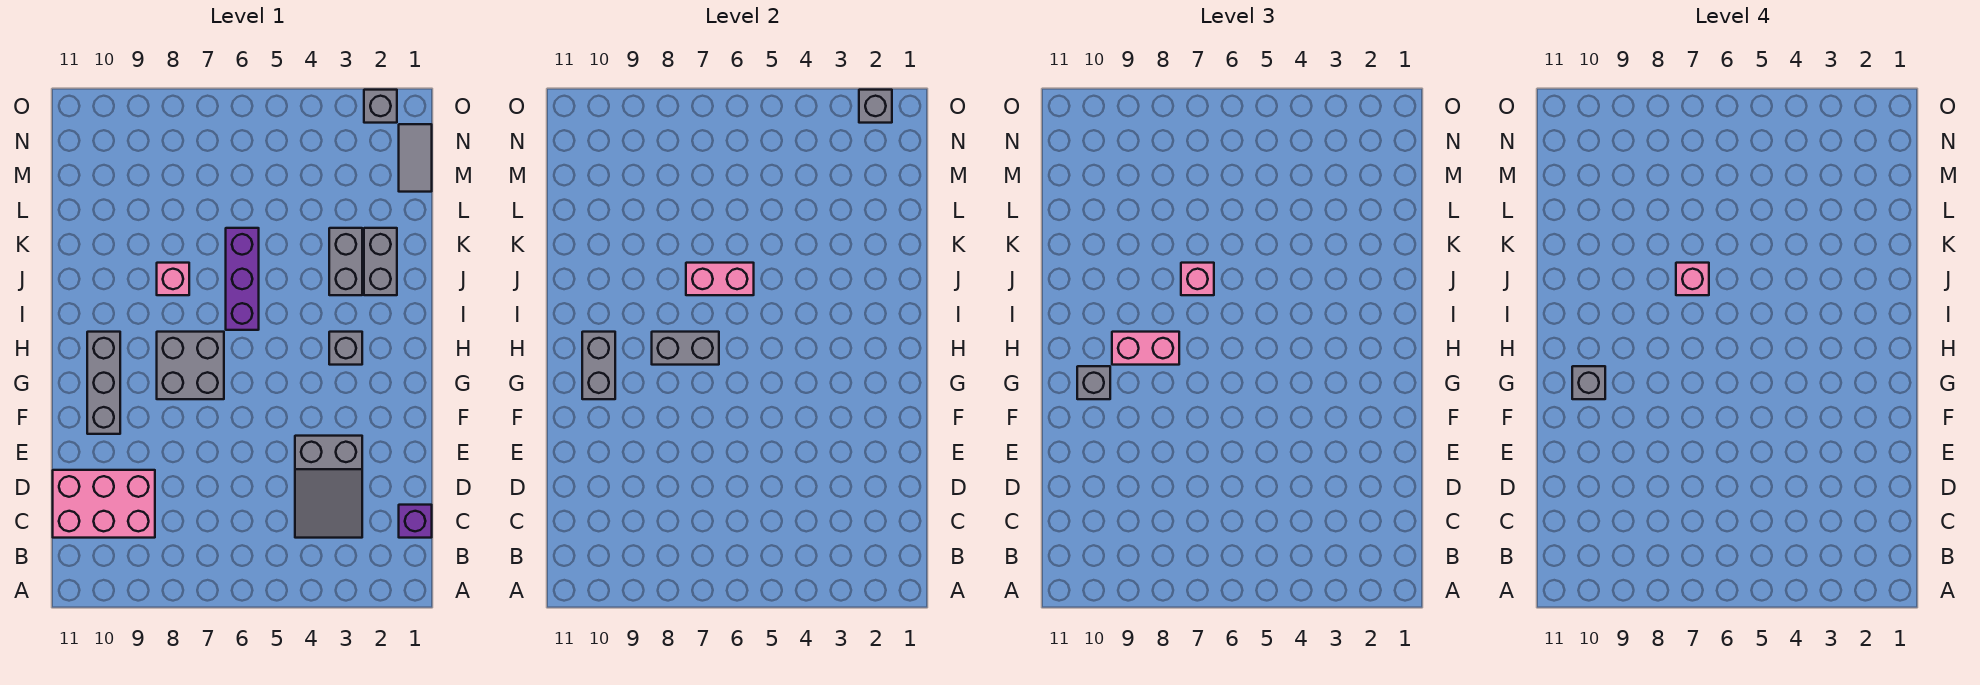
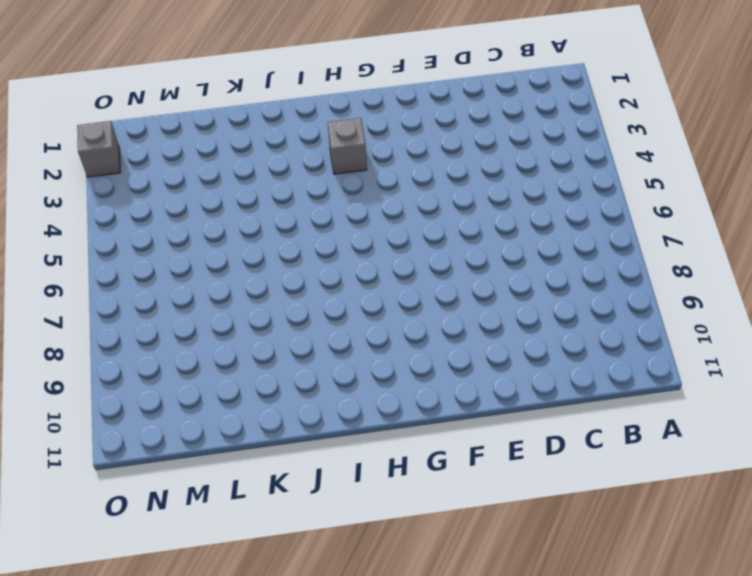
none -> purple 1x1 brick [399,505,432,538]
none -> grey 2x3 slope [295,436,362,538]
none -> pink 2x3 brick [53,470,155,538]

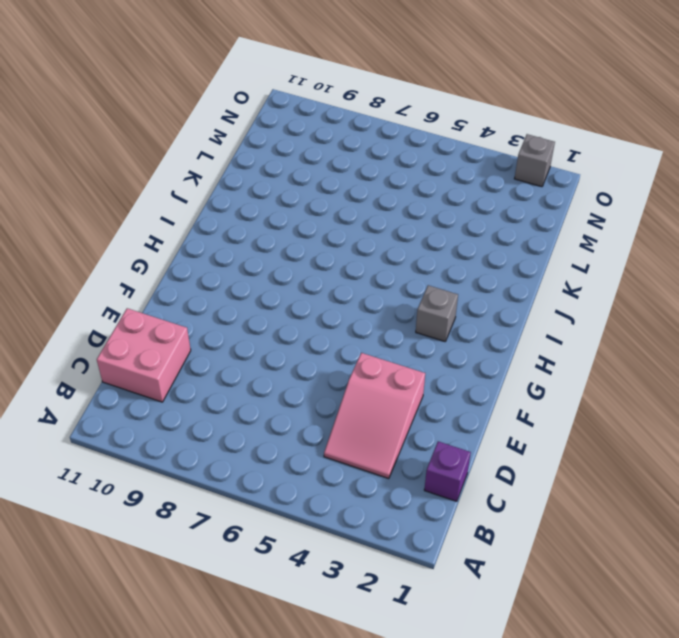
pink 2x3 slope [324,353,425,479] -> grey 2x3 slope [295,436,362,538]
pink 2x2 brick [97,308,191,402] -> pink 2x3 brick [53,470,155,538]
none -> grey 1x3 brick [87,332,120,434]
none -> grey 2x2 brick [157,332,224,399]
none -> purple 1x3 brick [226,228,259,330]

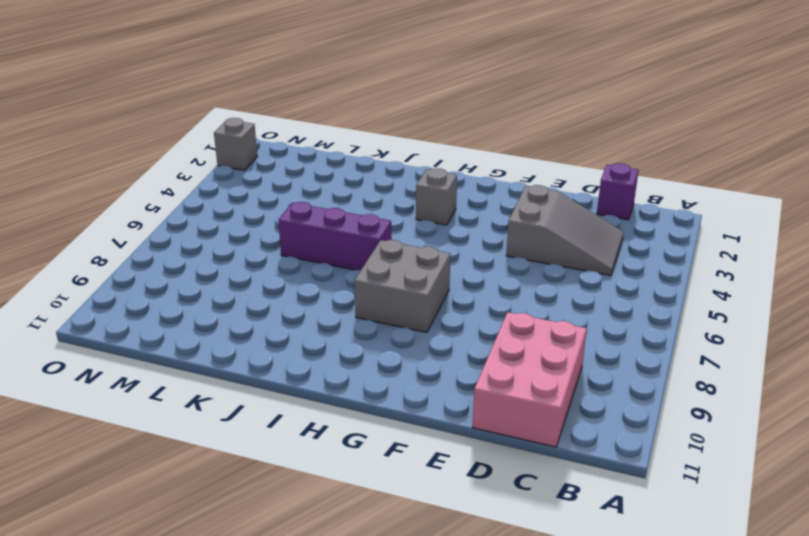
none -> grey 1x3 brick [87,332,120,434]
none -> grey 1x2 brick [364,228,397,295]
none -> grey 1x2 brick [329,228,362,295]

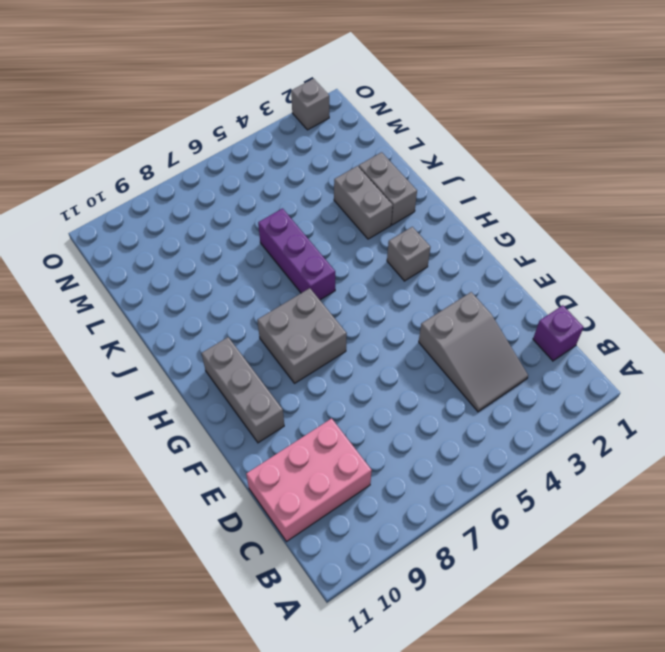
none -> pink 1x1 brick [157,263,189,295]
none -> grey 1x2 tile [399,124,432,192]
none -> grey 1x2 brick [582,332,615,399]

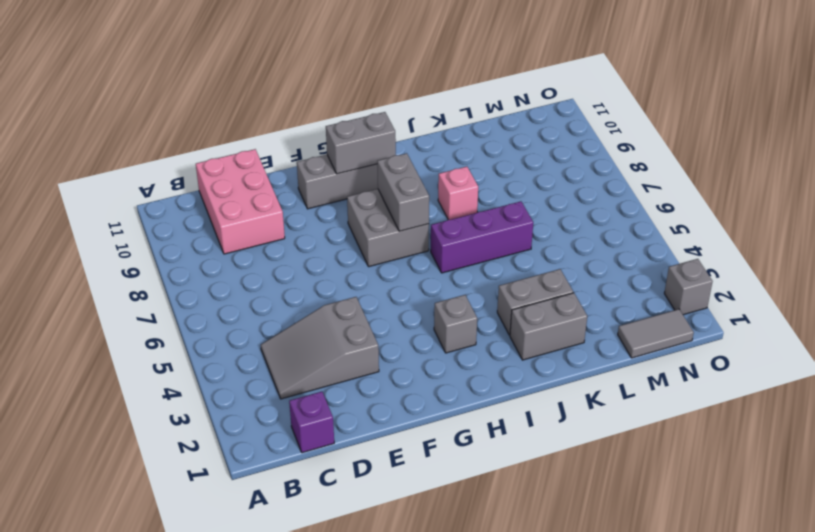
none -> pink 1x2 brick [686,263,754,295]
none -> grey 1x1 brick [859,90,892,123]
none -> grey 1x1 brick [1077,366,1110,399]

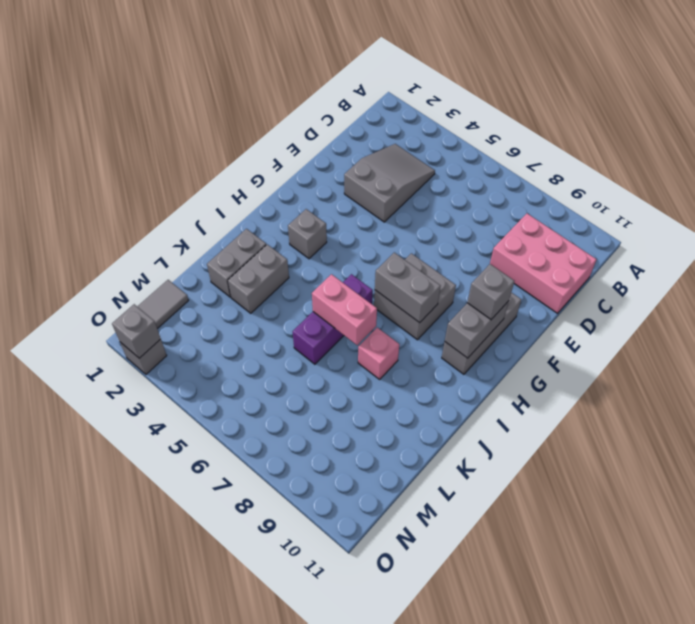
none -> purple 1x1 brick [399,505,432,538]
none -> pink 1x2 brick [1112,332,1179,365]
none -> pink 1x1 brick [1181,263,1214,295]

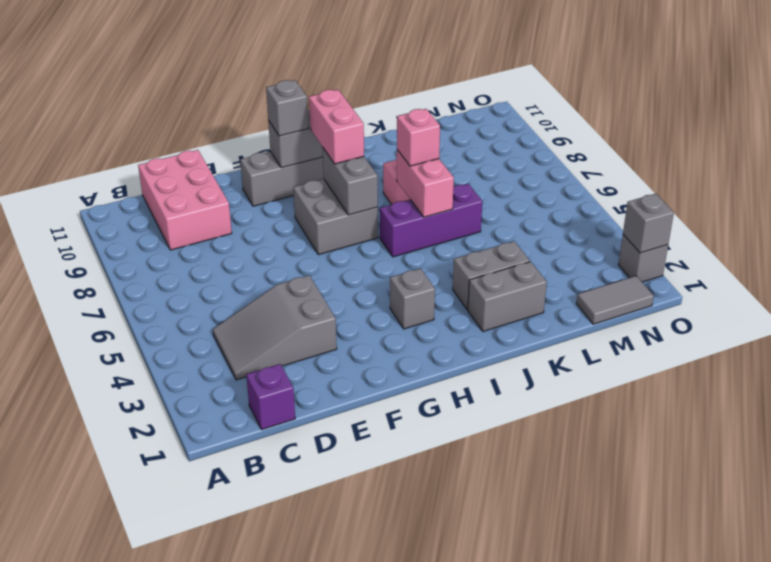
none -> grey 1x1 brick [1572,366,1605,399]
none -> pink 1x1 brick [1676,263,1709,295]

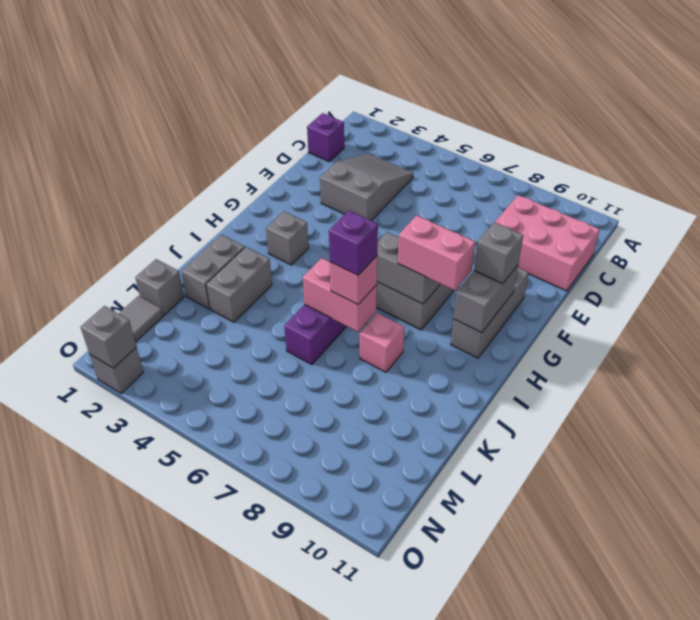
purple 1x1 brick [329,211,378,275] -> pink 1x1 brick [1676,263,1709,295]
grey 1x1 brick [135,259,184,315] -> grey 1x1 brick moved to [1572,366,1605,399]

